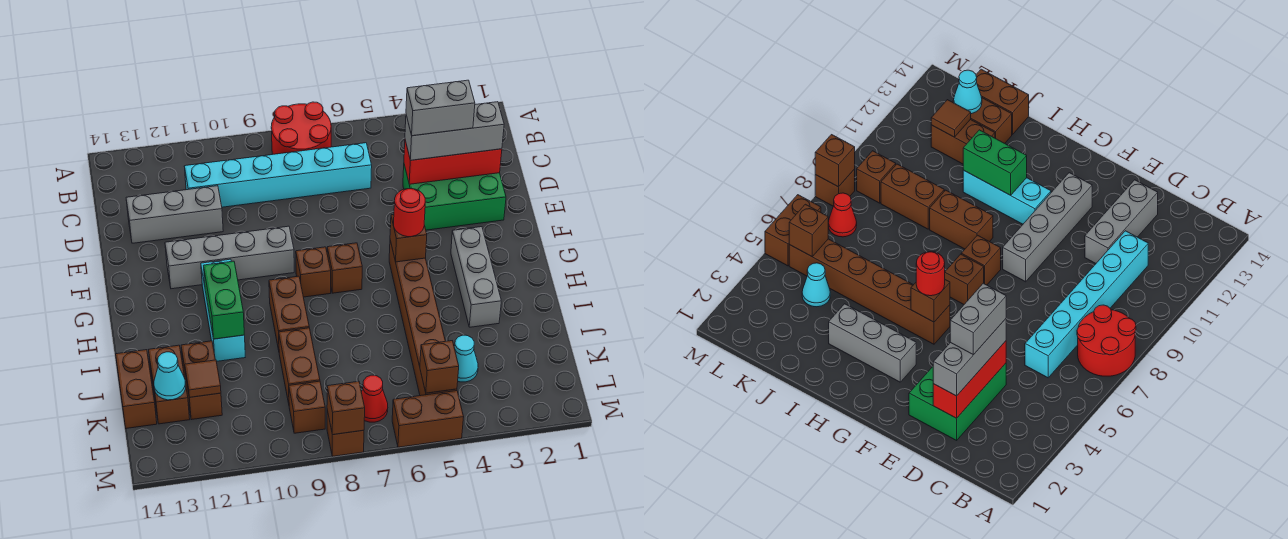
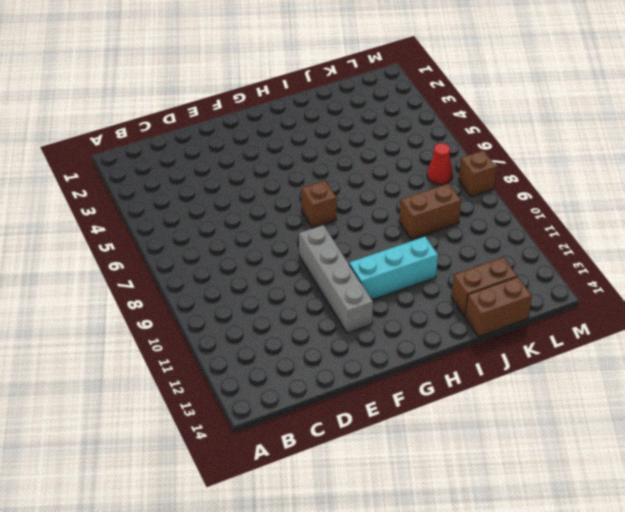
none -> red 2x2 round brick [271,102,331,154]
none -> cyan 1x6 brick [184,143,372,207]
none -> green 2x3 brick [403,165,506,230]
none -> grey 1x3 brick [126,186,223,243]

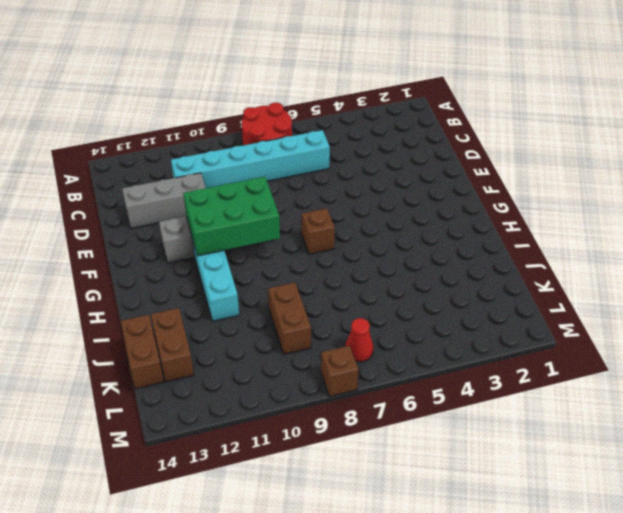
green 2x3 brick [183,177,280,256] -> green 2x3 brick moved to [403,165,506,230]
none -> grey 1x3 brick [451,227,501,327]
none -> brown 1x6 brick [389,241,457,396]
none -> brown 1x1 brick [296,247,331,297]
none -> brown 1x2 brick [269,276,309,350]

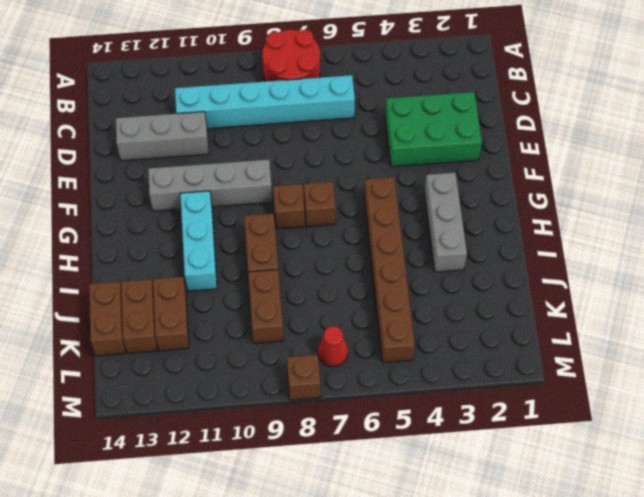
none -> cyan 1x1 cone [455,335,478,382]
none -> brown 1x1 brick [289,381,325,433]
none -> brown 1x2 brick [392,391,464,447]
none -> red 1x3 brick [404,140,502,184]

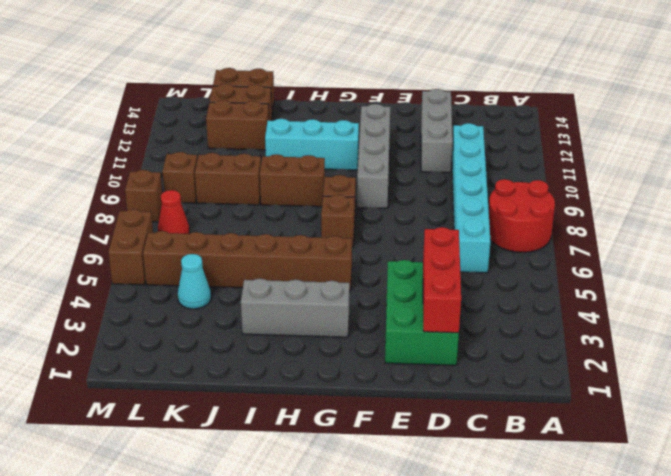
none -> brown 1x1 brick [390,215,427,262]
none -> green 1x2 brick [204,261,244,339]
none -> brown 1x1 tile [185,360,221,397]
none -> cyan 1x1 cone [154,352,186,400]

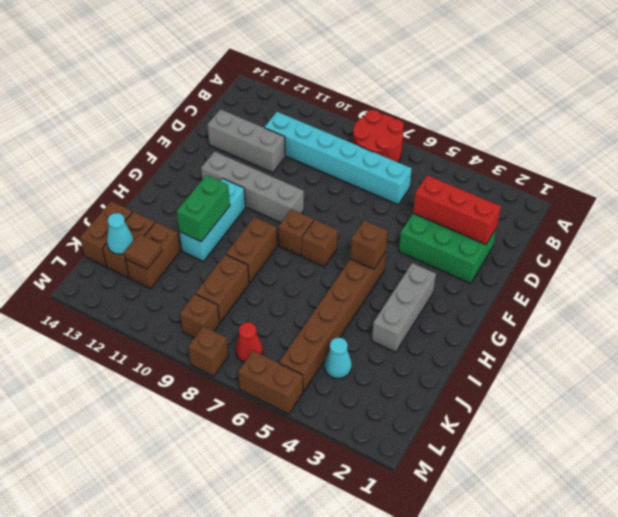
none -> brown 1x1 brick [420,341,459,393]
none -> brown 1x1 brick [327,381,365,435]
none -> grey 1x3 brick [405,102,504,160]
none -> red 1x1 round brick [394,188,425,237]

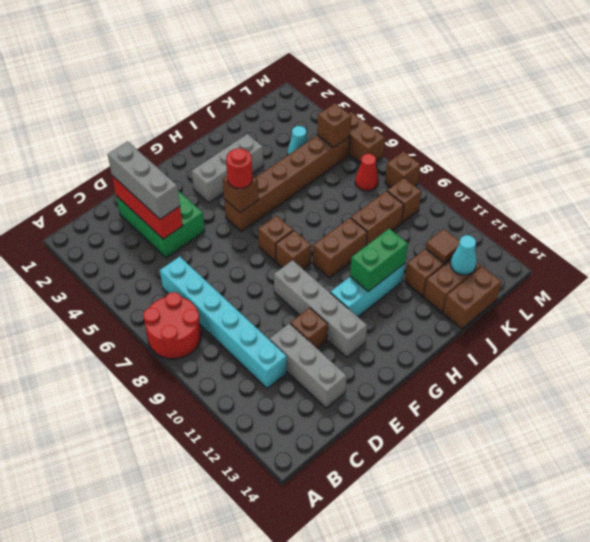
brown 1x1 brick [290,308,328,349] -> brown 1x1 brick moved to [327,381,365,435]
none -> grey 1x2 brick [406,80,475,136]

